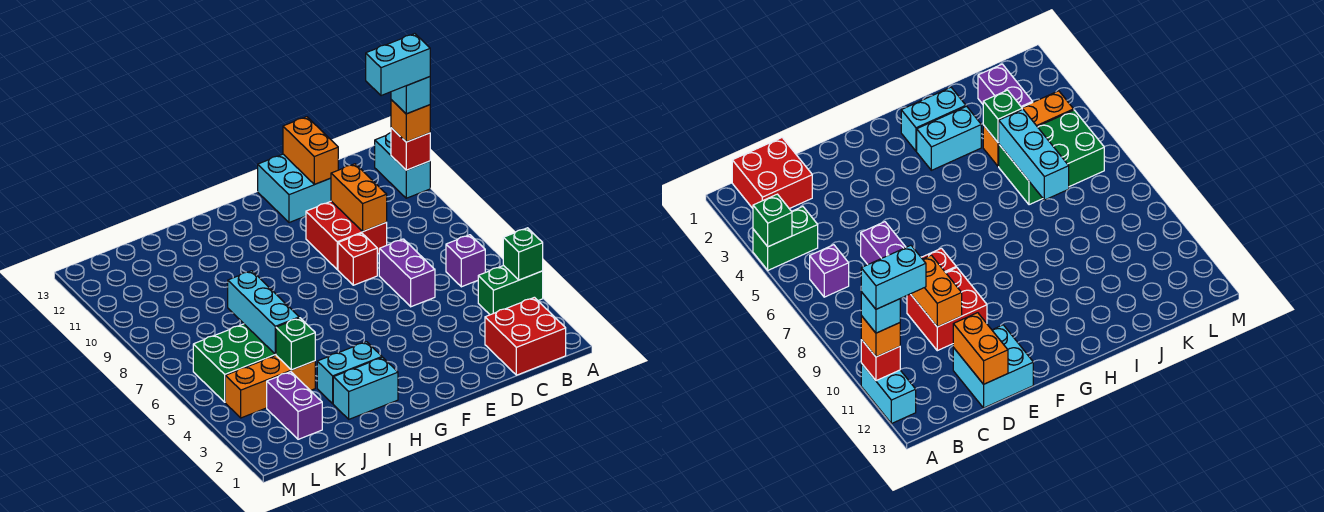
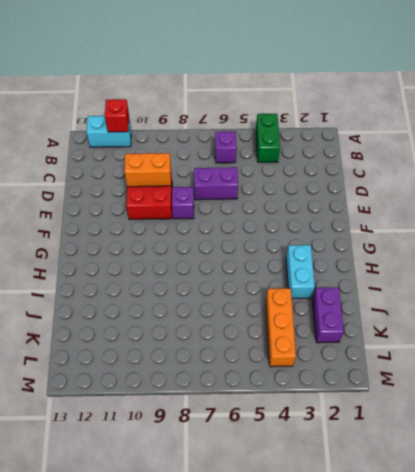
purple 1x1 brick [172,187,194,219] -> red 1x1 brick [338,233,377,285]
purple 1x2 brick [312,288,344,343] -> purple 1x2 brick turned to [267,372,322,439]
none -> red 2x2 brick [485,297,566,375]
none -> cyan 2x2 brick [258,154,331,223]
none -> cyan 1x2 brick [333,357,398,419]

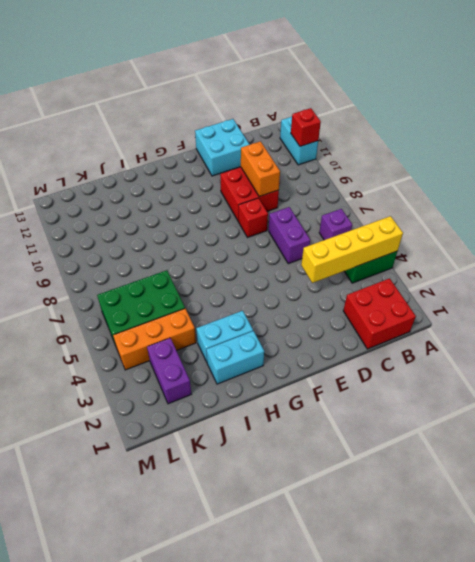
yellow 1x4 brick [301,216,403,283] -> green 1x1 brick [503,228,543,280]
none -> orange 1x2 brick [283,117,338,184]
none -> green 1x1 brick [276,318,315,370]
none -> cyan 1x3 brick [228,271,299,354]

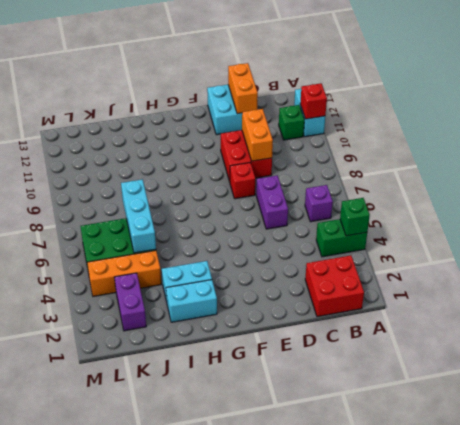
green 1x1 brick [279,105,304,140] -> green 1x1 brick moved to [276,318,315,370]
none -> orange 1x1 brick [391,100,430,142]
none -> cyan 1x1 brick [391,77,430,114]
none -> cyan 1x2 brick [366,34,430,96]

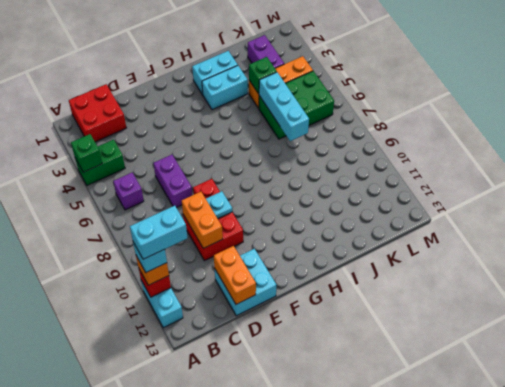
cyan 1x1 plate [206,191,232,219] -> none

